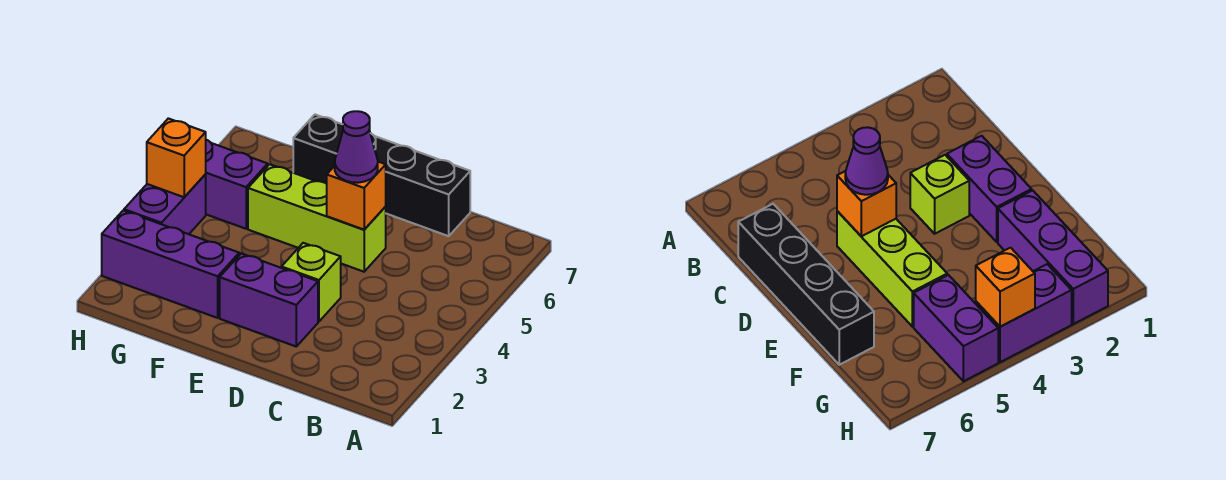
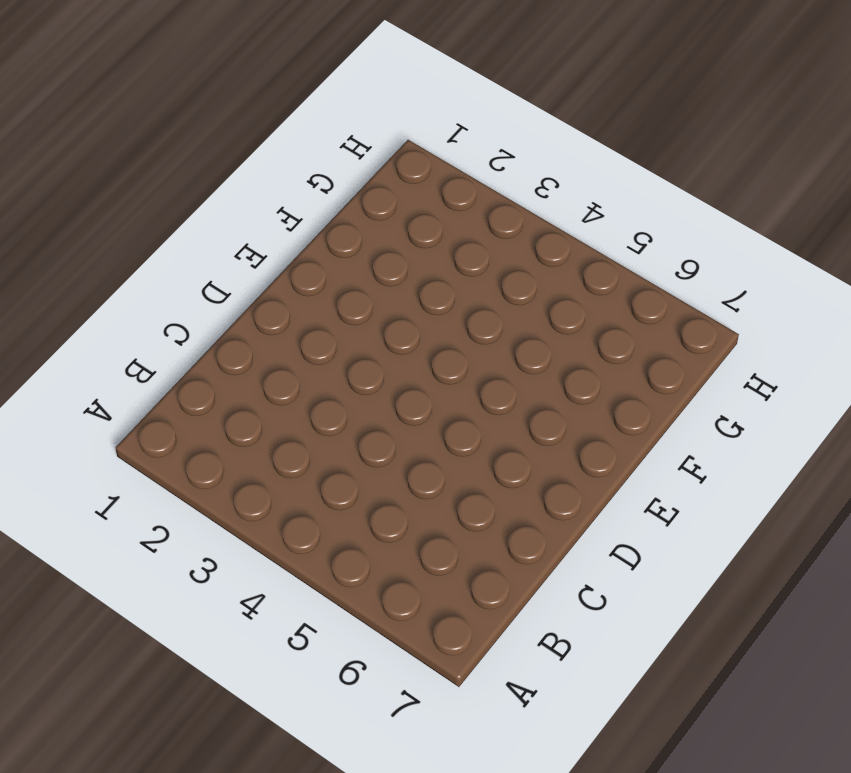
none -> black 1x4 brick [293,115,470,236]
none -> purple 1x2 brick [220,253,318,346]

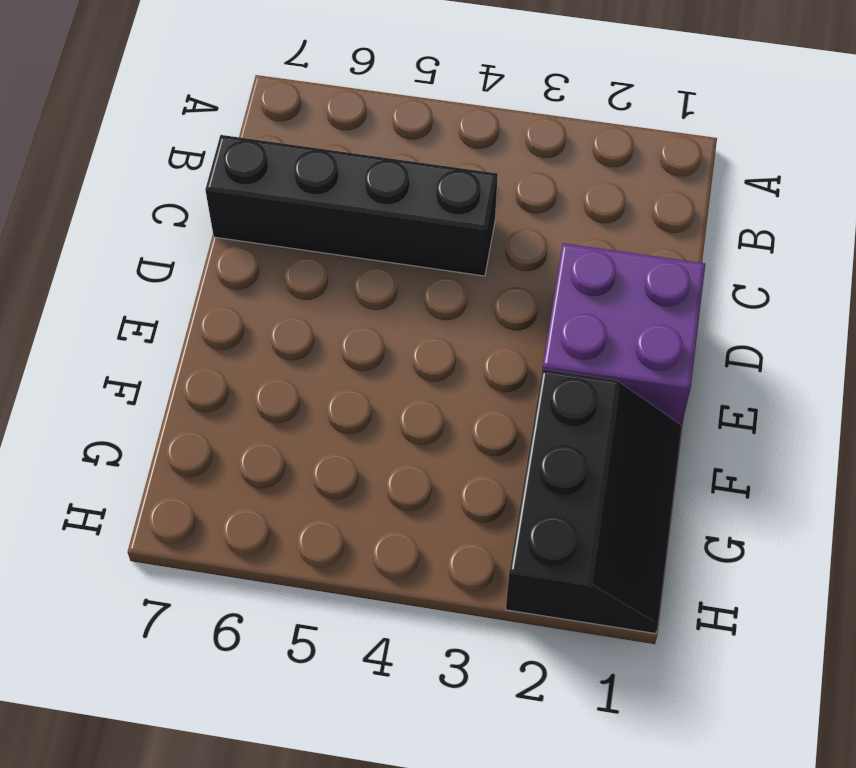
black 1x4 brick [205,135,498,276] -> black 1x4 brick turned to [293,115,470,236]
purple 2x2 brick [542,243,705,425] -> purple 1x2 brick [220,253,318,346]
black 2x3 slope [506,369,682,634] -> purple 1x3 brick [102,211,239,318]
none -> lime 1x1 brick [282,243,341,322]
none -> lime 1x3 brick [248,164,386,272]

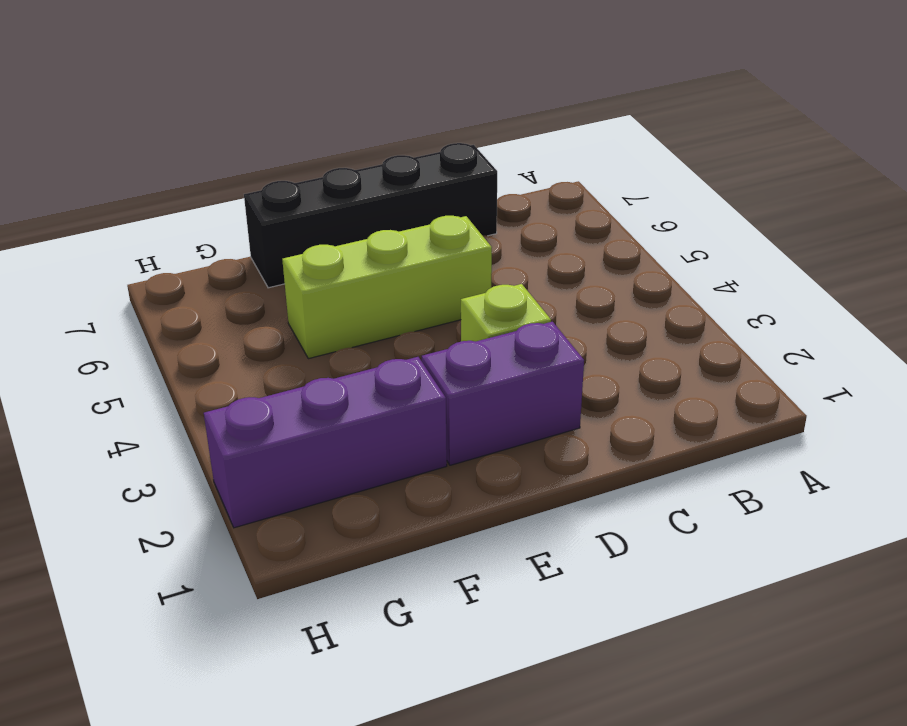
none -> purple 1x2 brick [206,140,268,229]
none -> purple 1x2 brick [124,174,206,234]

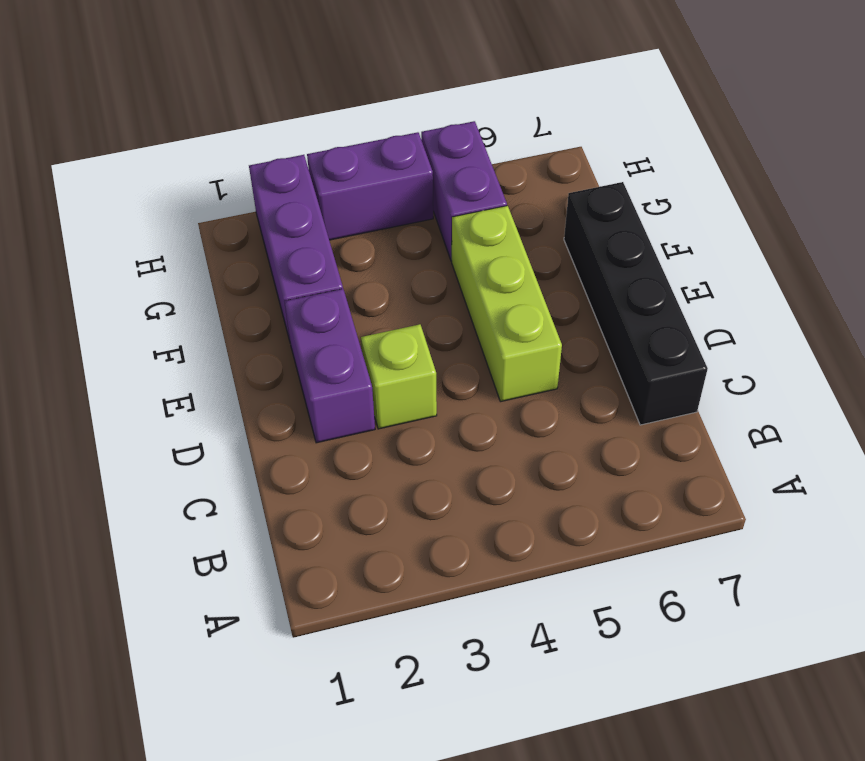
none -> orange 1x1 brick [327,162,386,230]
none -> orange 1x1 brick [147,118,206,197]

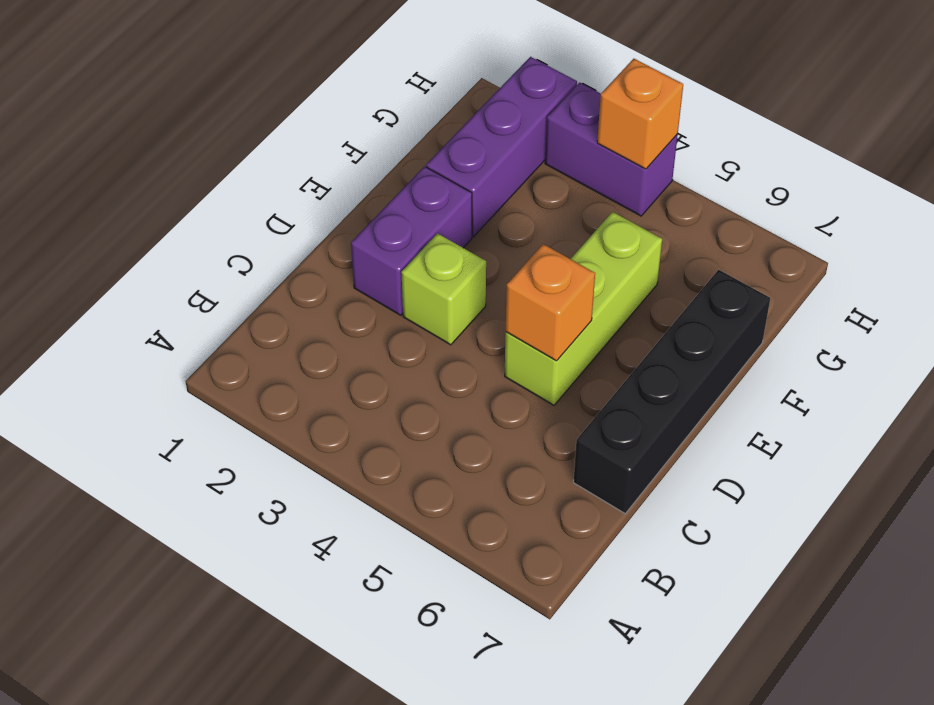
none -> purple 1x2 brick [206,140,268,229]
none -> purple 1x1 cone [335,111,378,183]

